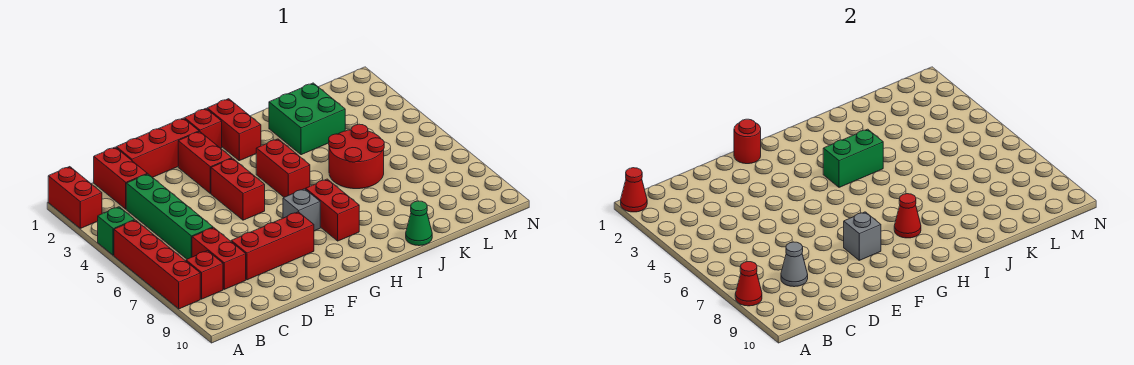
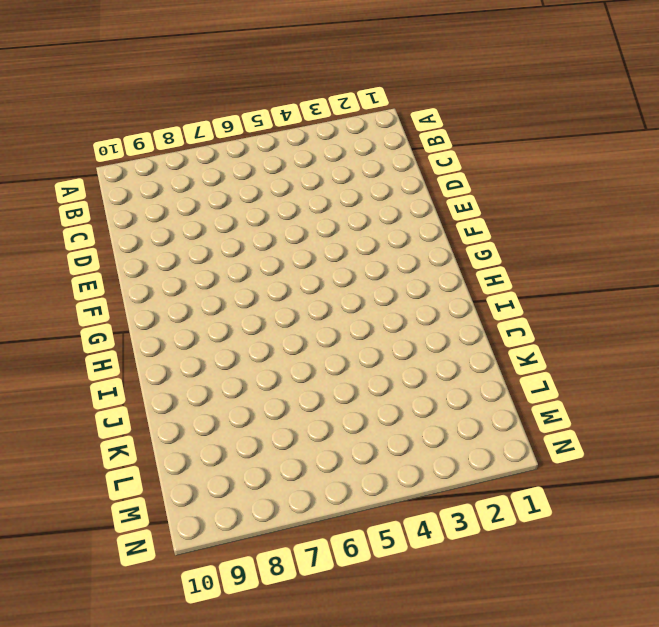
none -> red 1x2 brick [48,167,102,228]
none -> green 1x1 brick [98,207,134,255]
none -> red 1x4 brick [114,220,200,309]

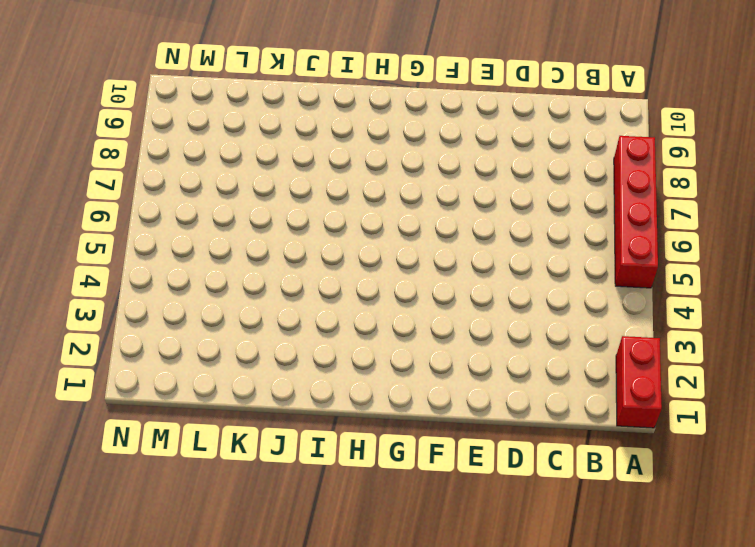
none -> green 1x1 brick [98,207,134,255]
none -> red 1x1 brick [186,251,223,299]
none -> red 1x2 brick [94,147,147,209]

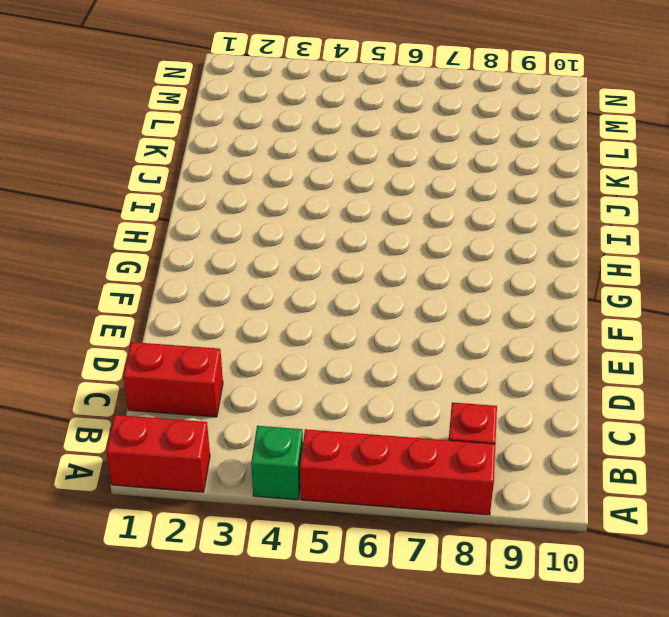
none -> green 1x4 brick [126,174,213,259]
none -> red 1x2 brick [192,228,246,289]
none -> red 1x3 brick [116,118,199,177]

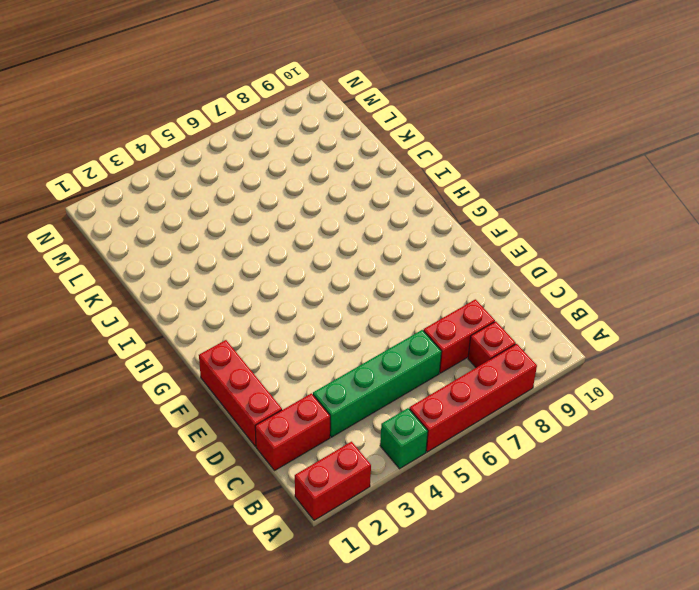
none -> red 1x3 brick [231,212,314,280]
none -> red 1x2 brick [178,132,232,193]
none -> red 1x2 brick [211,158,265,220]

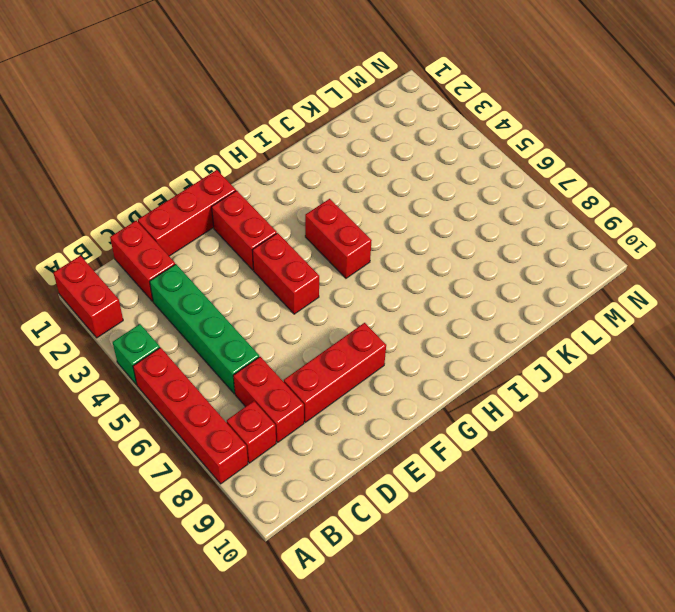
none -> red 1x1 brick [184,109,222,148]
none -> grey 1x1 brick [283,189,320,231]
none -> red 1x2 brick [207,99,261,161]

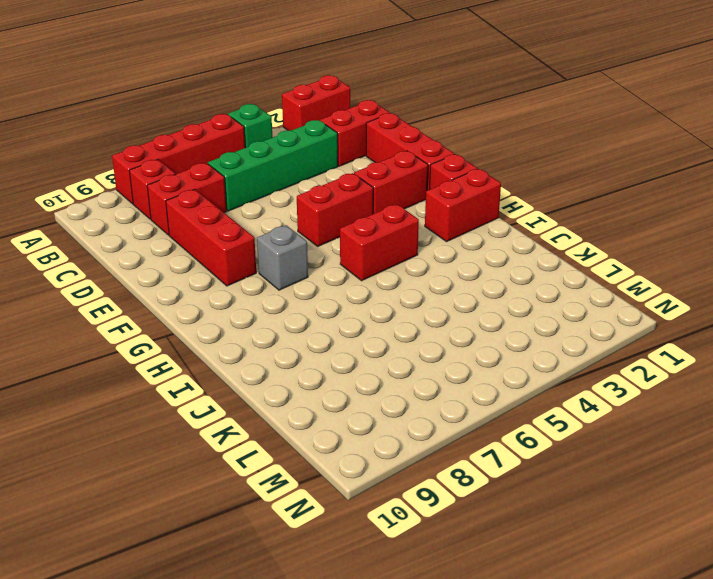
none -> red 1x2 brick [306,179,359,241]
none -> green 2x2 brick [269,83,345,155]
none -> red 2x2 round brick [329,124,384,189]

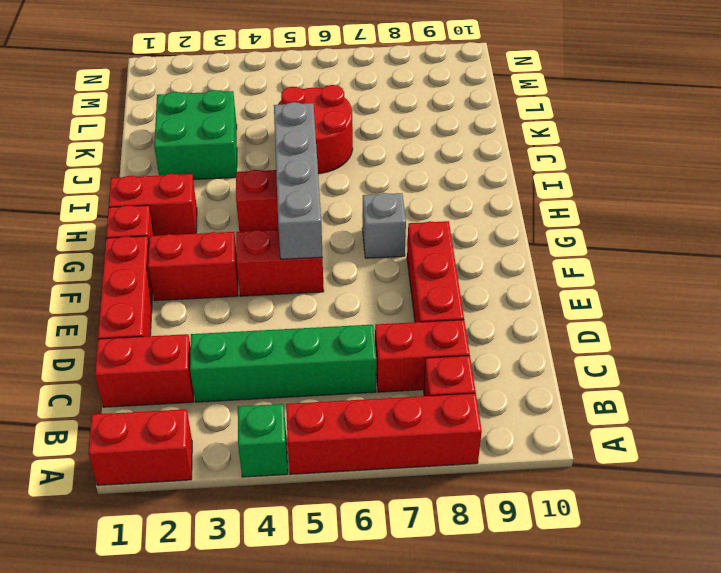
grey 1x4 brick [274,102,322,259] -> none
none -> red 1x2 brick [306,179,359,241]
none -> green 1x1 cone [406,201,432,246]
none -> red 1x1 cone [621,168,647,212]

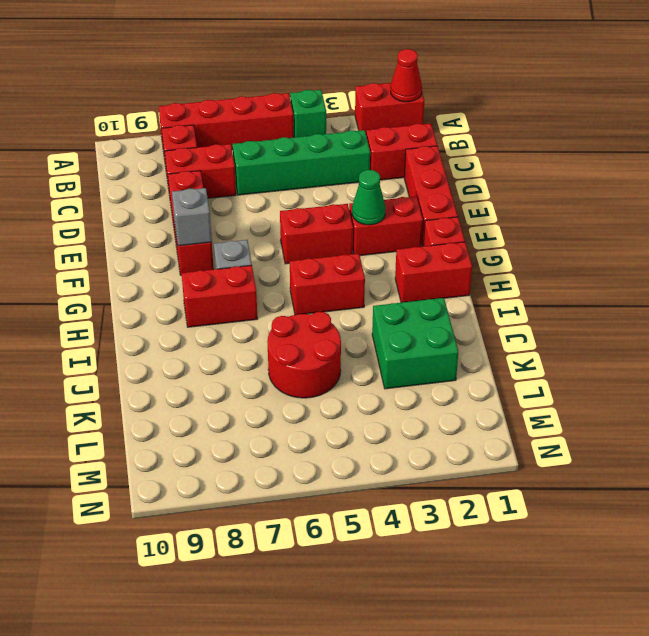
green 1x1 cone [352,170,385,225] -> green 1x1 cone moved to [406,201,432,246]
none -> red 1x1 cone [735,262,762,306]
none -> grey 1x1 cone [781,242,808,287]
none -> red 1x1 round brick [734,119,761,164]

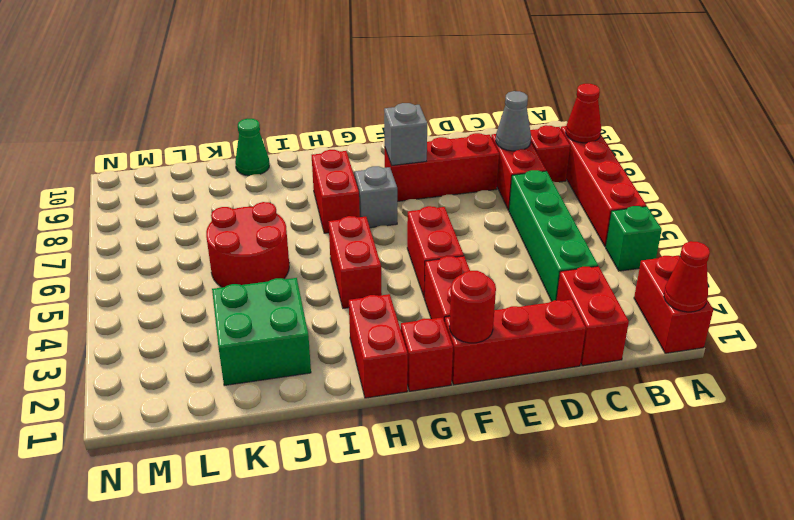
none -> green 1x2 brick [823,129,883,187]
none -> red 1x1 cone [894,194,921,238]

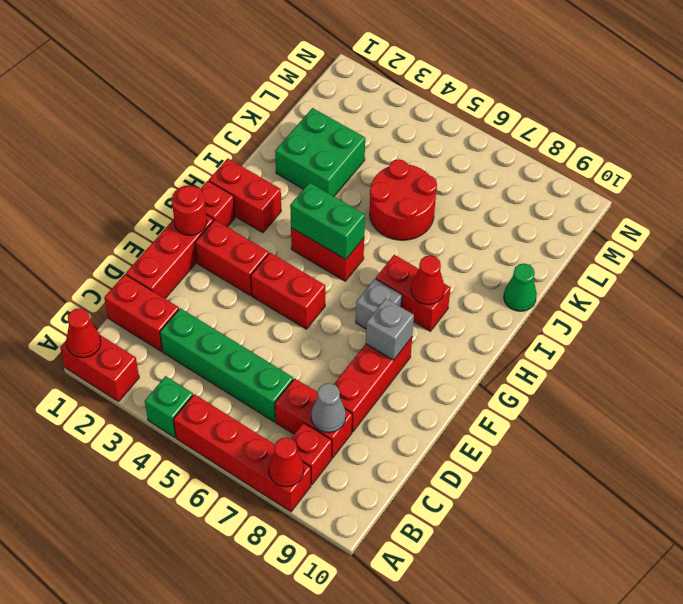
green 1x2 brick [290,183,365,260] -> green 1x2 brick turned to [823,129,883,187]

